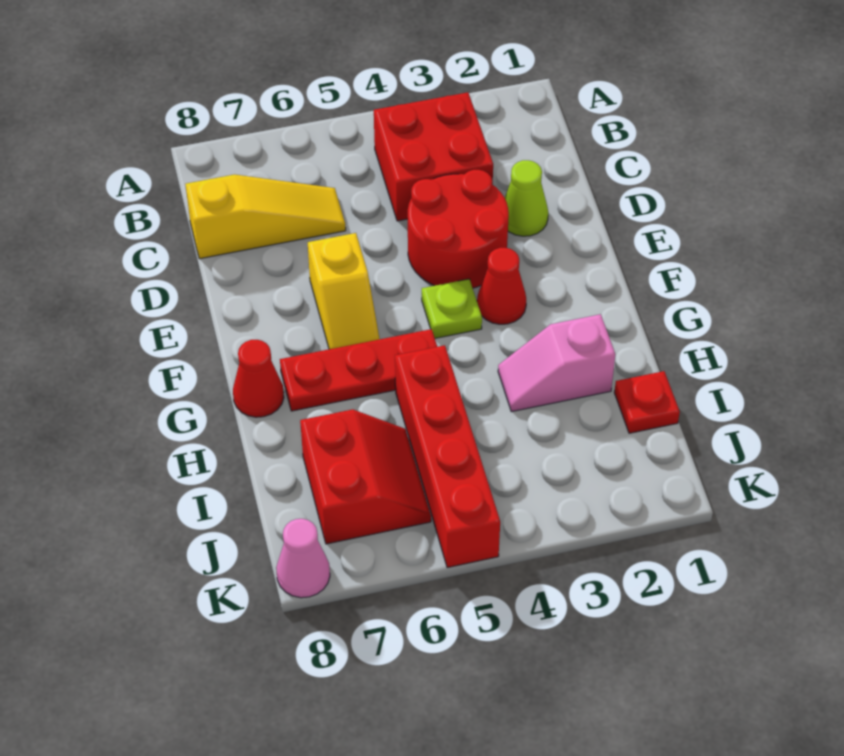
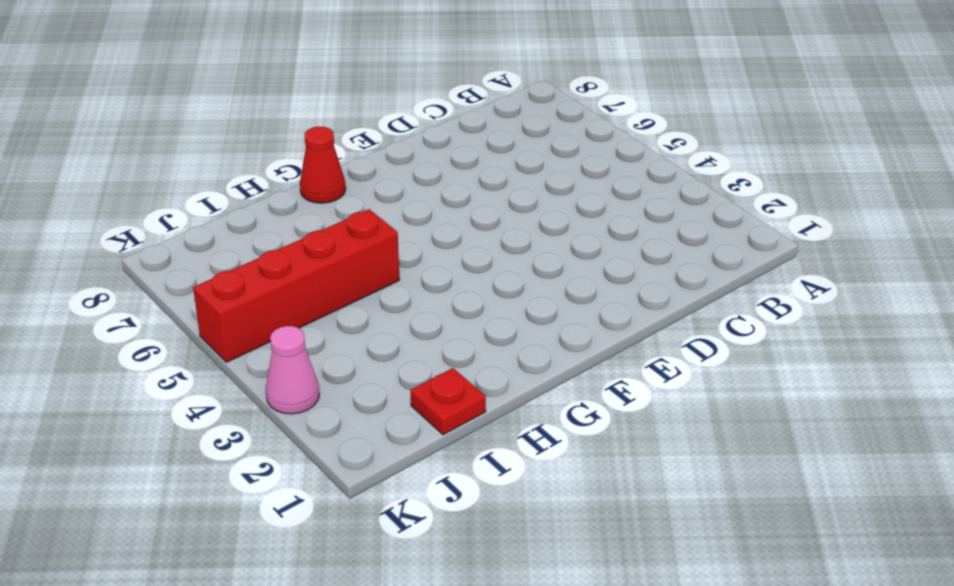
pink 1x1 cone [266,326,319,414] -> pink 1x1 cone moved to [276,519,330,598]
none -> red 2x2 brick [374,92,493,221]
none -> yellow 1x3 slope [185,175,346,259]
none -> lime 1x1 cone [505,160,548,236]

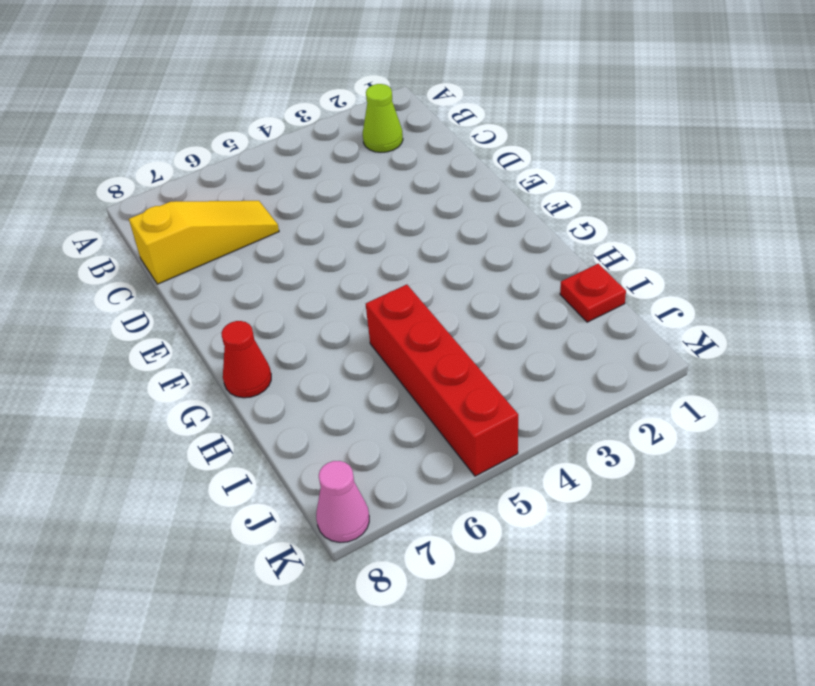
lime 1x1 cone [363,84,403,152] -> lime 1x1 cone moved to [505,160,548,236]
none -> red 2x2 brick [374,92,493,221]
none -> red 2x2 round brick [408,170,509,288]
none -> yellow 1x2 slope [308,233,379,349]

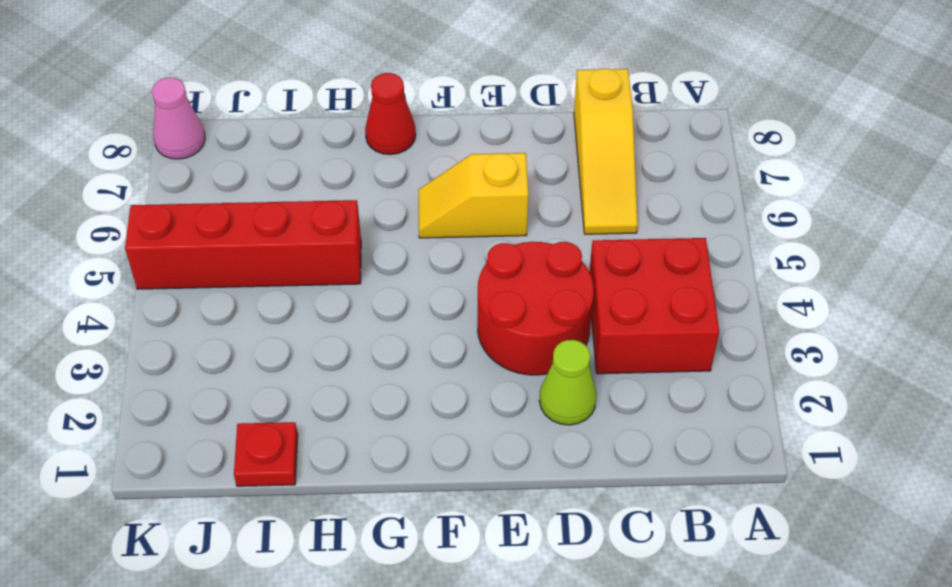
none -> red 1x1 cone [477,248,526,324]
none -> lime 1x1 plate [422,279,482,338]
none -> red 1x3 plate [280,329,437,411]

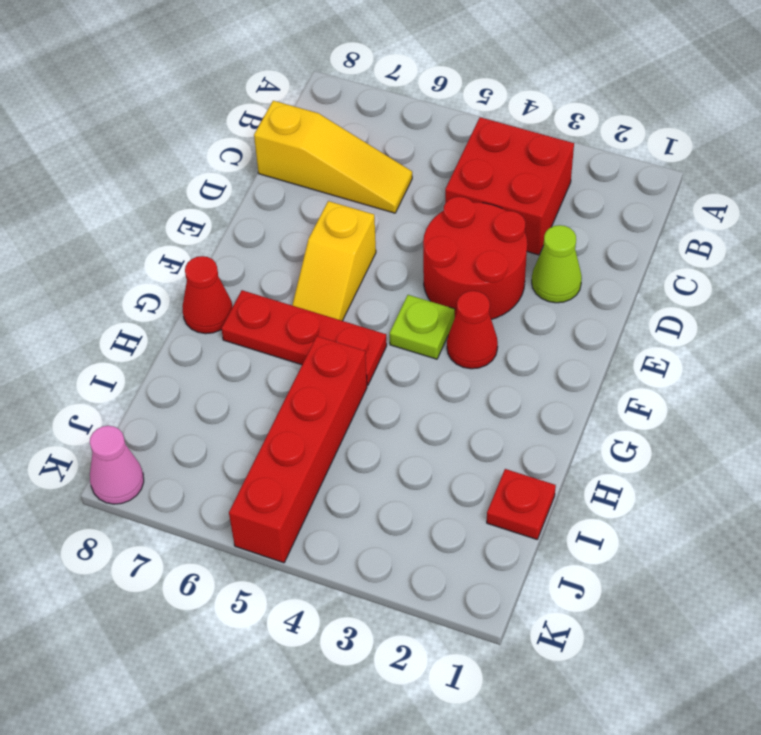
none -> pink 1x2 slope [498,314,615,412]
none -> red 2x2 slope [300,409,431,544]

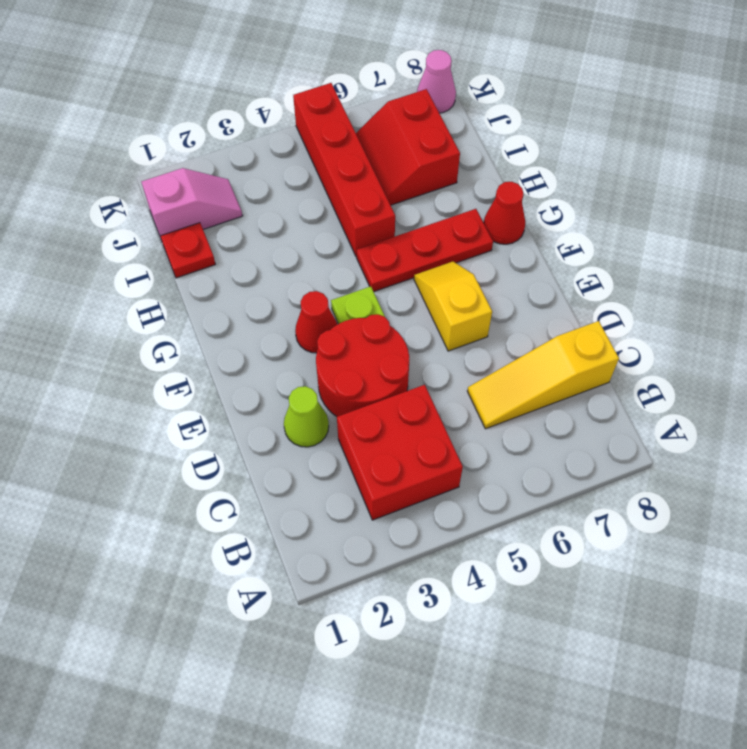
pink 1x2 slope [142,168,242,238] -> pink 1x2 slope moved to [498,314,615,412]

